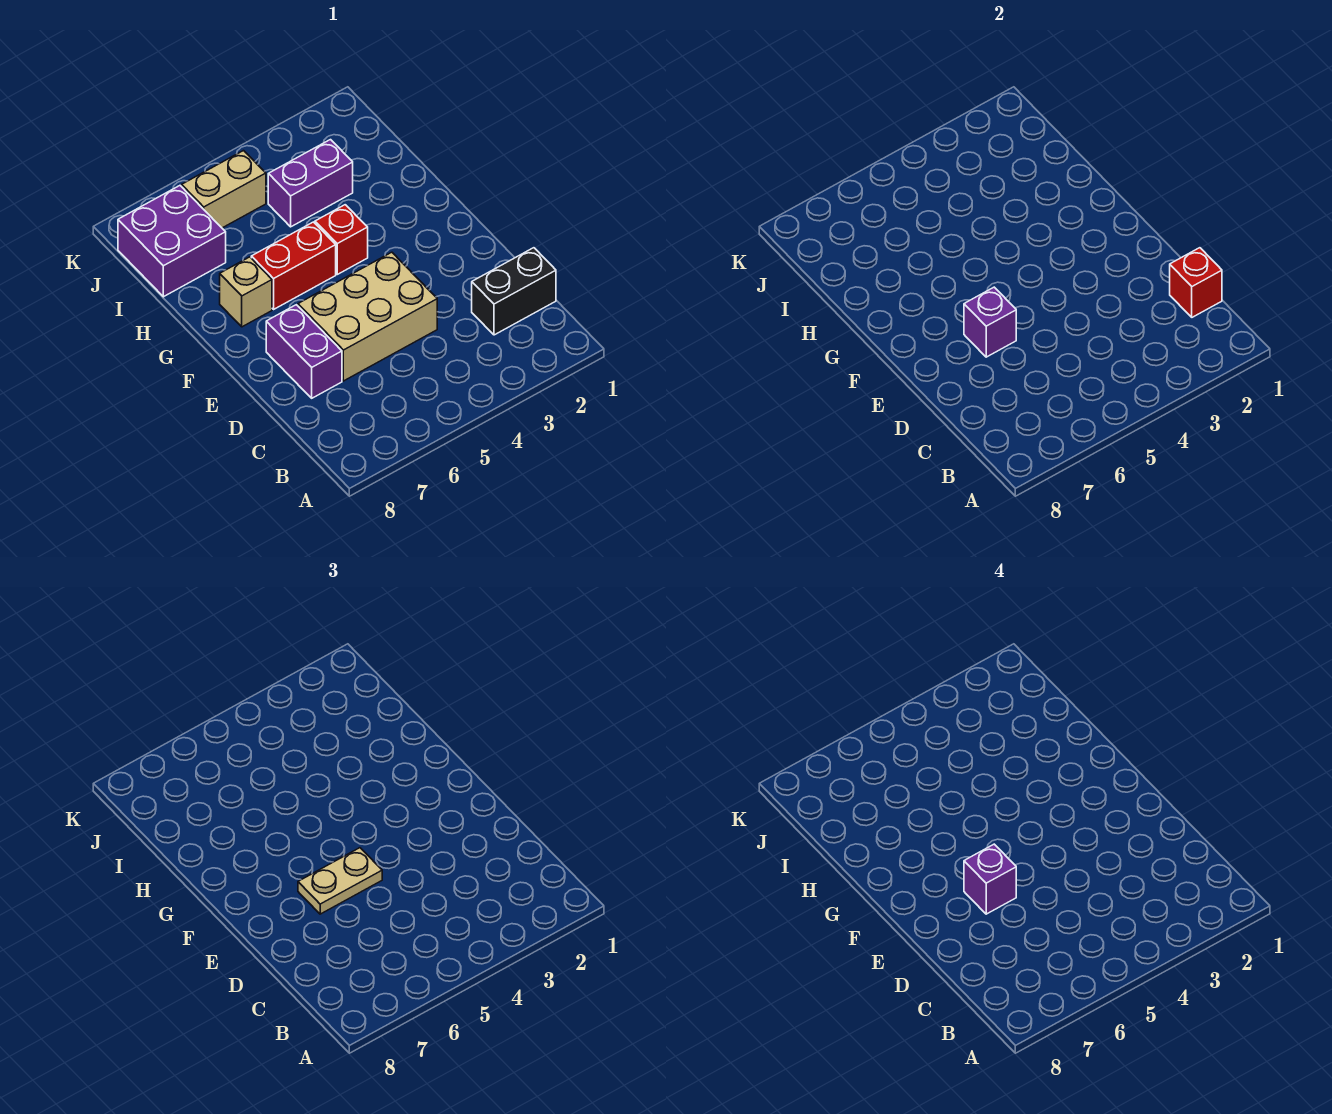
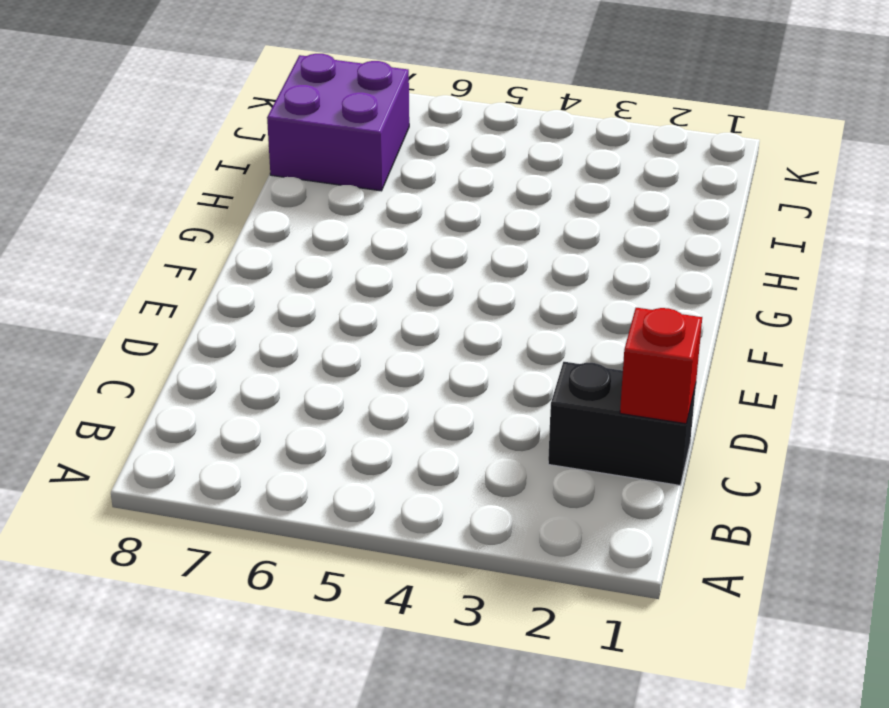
none -> tan 2x3 brick [298,252,437,381]
none -> purple 1x2 brick [266,305,342,398]
none -> red 1x1 brick [315,205,368,274]

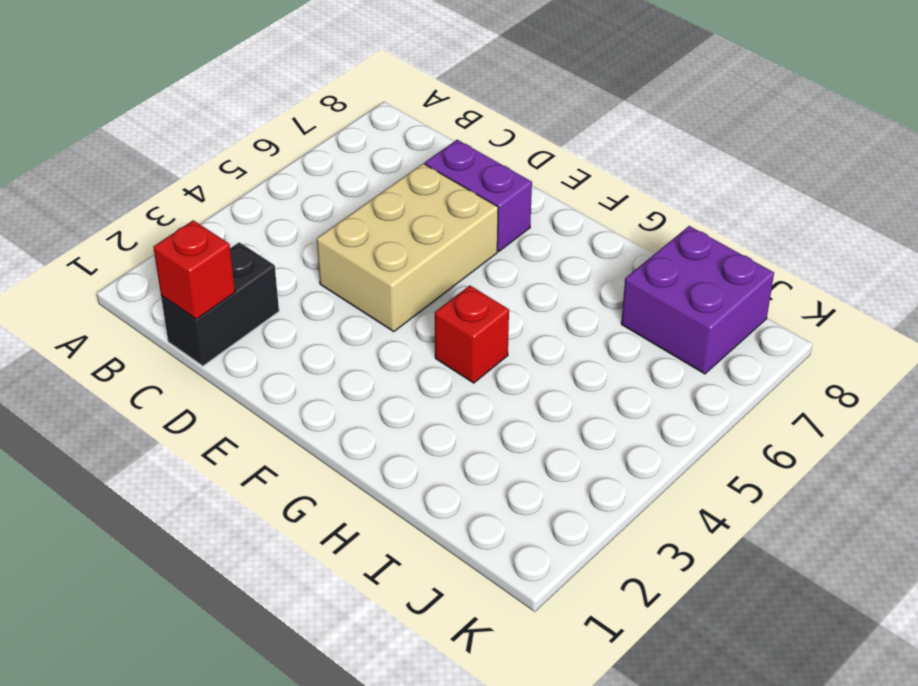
none -> red 1x2 brick [251,222,336,309]
none -> tan 1x1 brick [220,257,272,327]
none -> purple 1x2 brick [268,140,353,227]

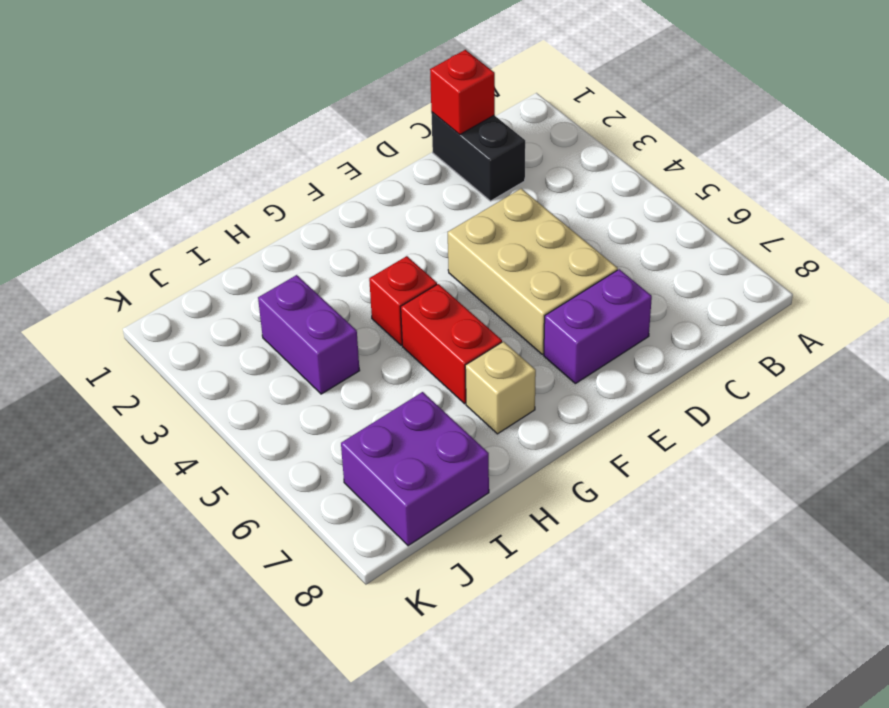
none -> tan 1x2 brick [182,151,266,228]
none -> purple 1x1 brick [964,287,1016,357]
none -> tan 1x2 plate [298,848,382,914]

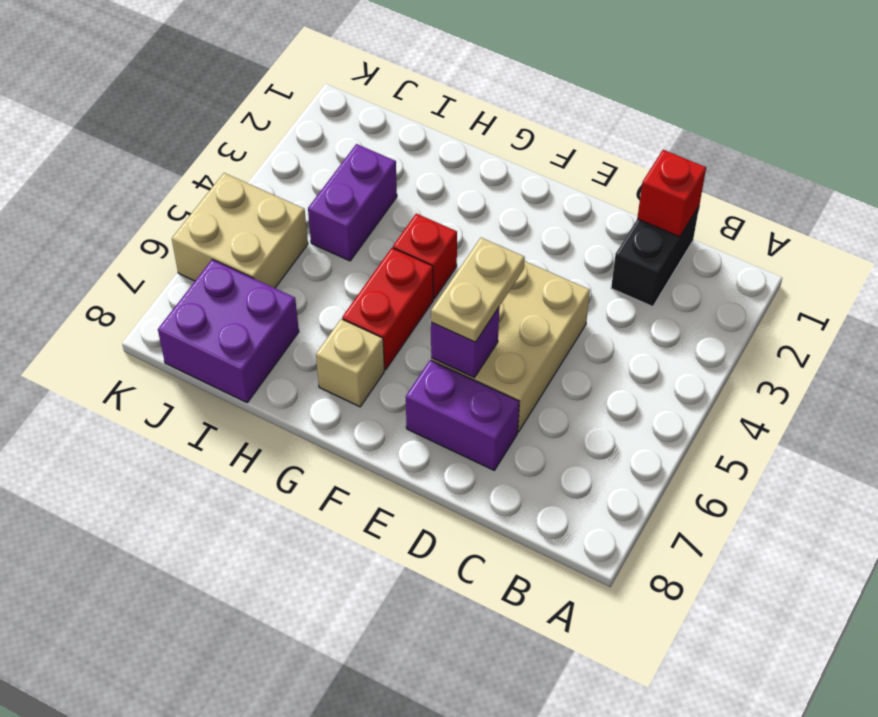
tan 2x2 brick [172,173,308,288] -> tan 1x2 brick [182,151,266,228]
none -> purple 1x1 brick [964,844,1016,914]

